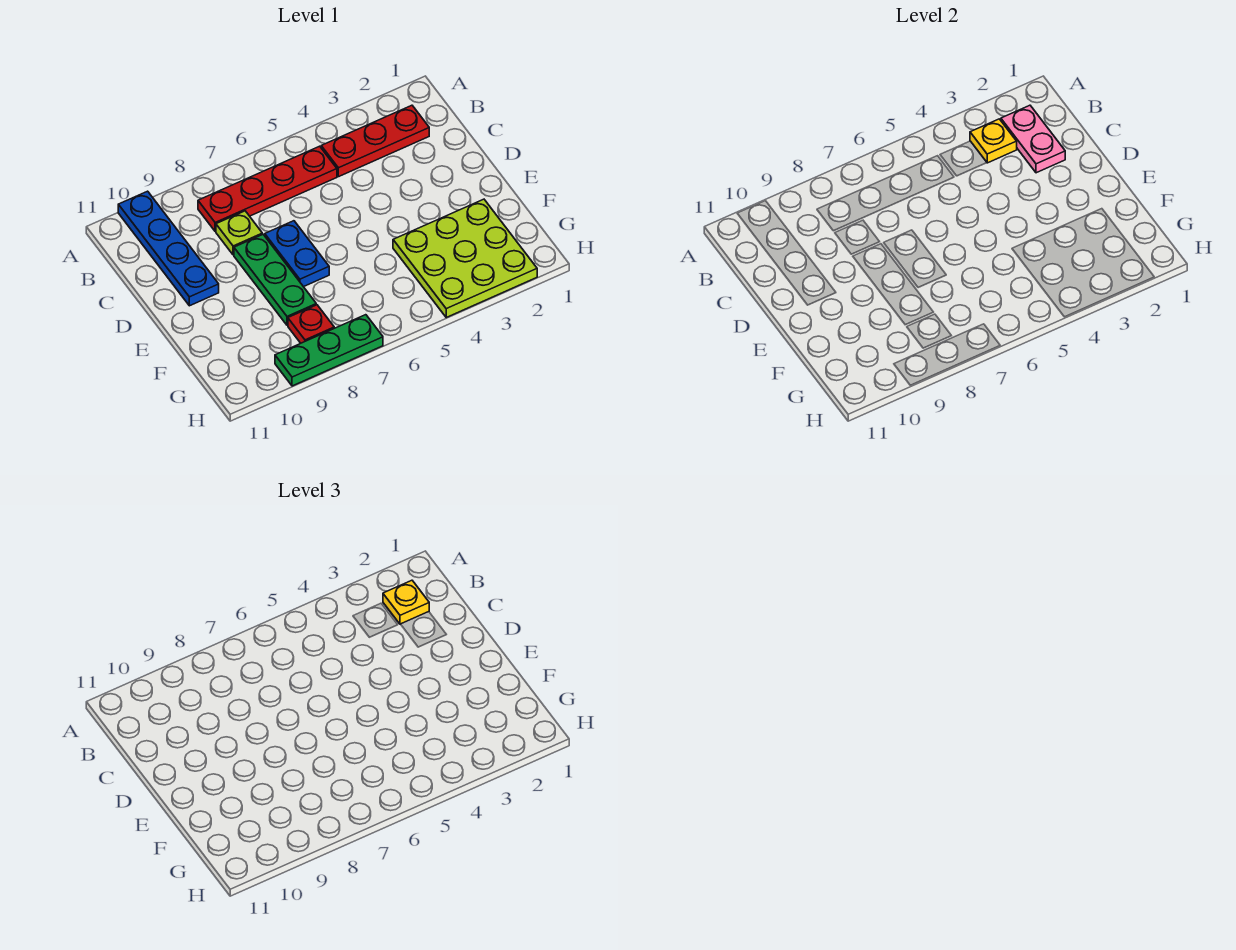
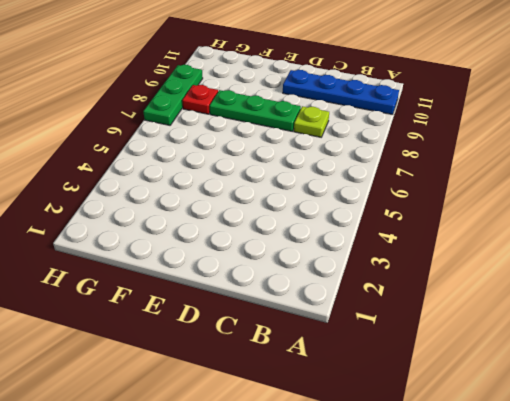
none -> red 1x3 plate [321,105,429,177]
none -> red 1x4 plate [198,146,337,231]
none -> blue 1x2 plate [265,221,329,287]

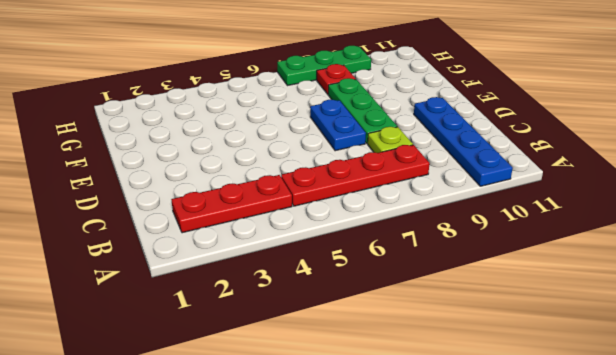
none -> lime 3x3 plate [393,199,537,317]
none -> pink 1x2 plate [1001,105,1065,173]
none -> yellow 1x1 plate [970,119,1017,163]

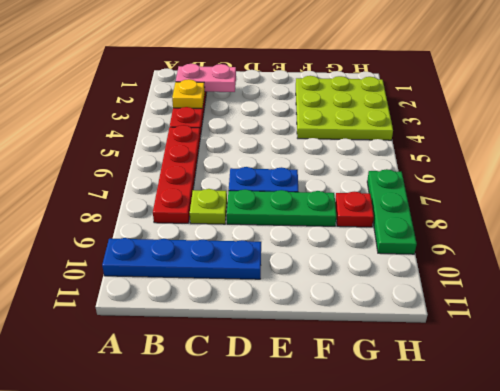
none -> yellow 1x1 plate [383,580,429,624]

